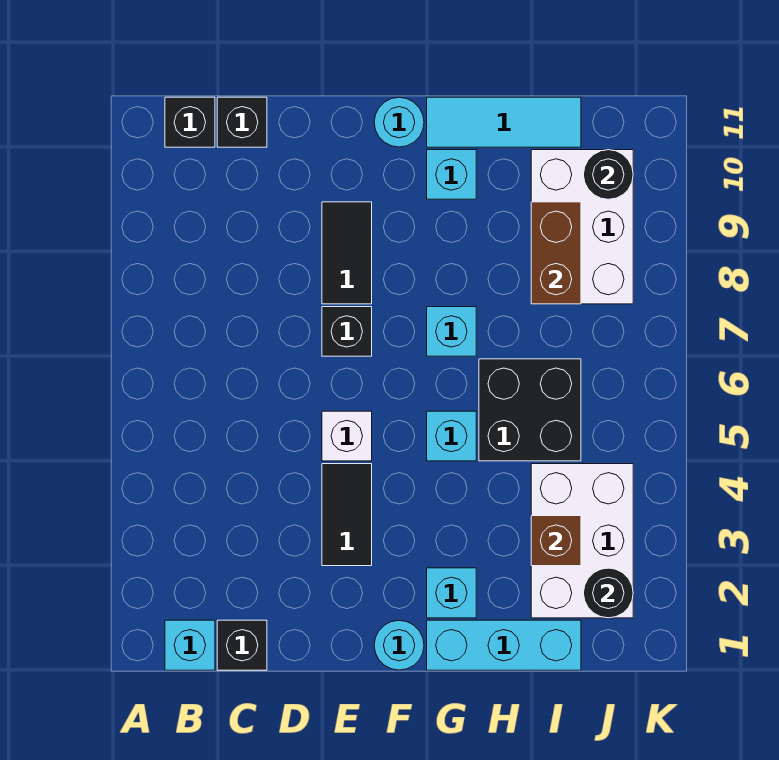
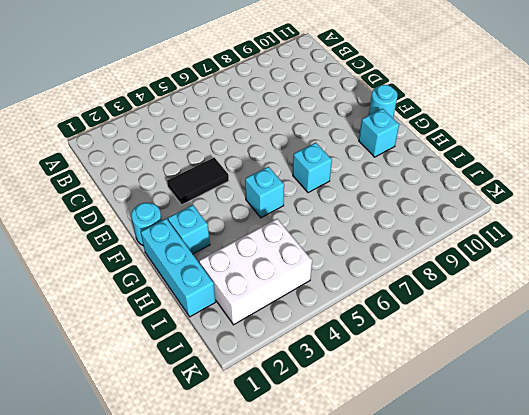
none -> cyan 1x1 brick [165,620,215,670]
none -> black 1x1 brick [165,97,215,147]
none -> black 1x1 brick [217,620,267,670]

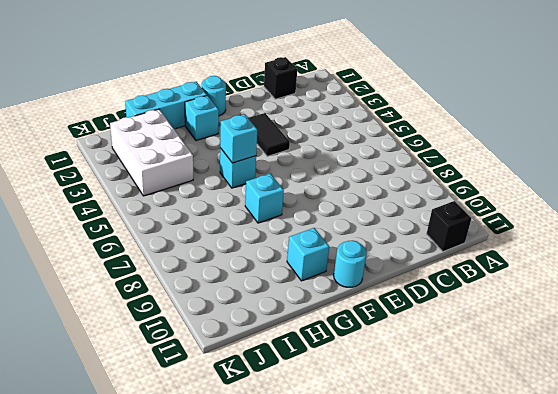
cyan 1x1 brick [220,114,257,163] -> cyan 1x1 brick moved to [165,620,215,670]
none -> black 1x1 brick [217,97,267,147]
none -> white 1x1 brick [322,411,372,461]
none -> black 1x1 brick [322,307,372,356]

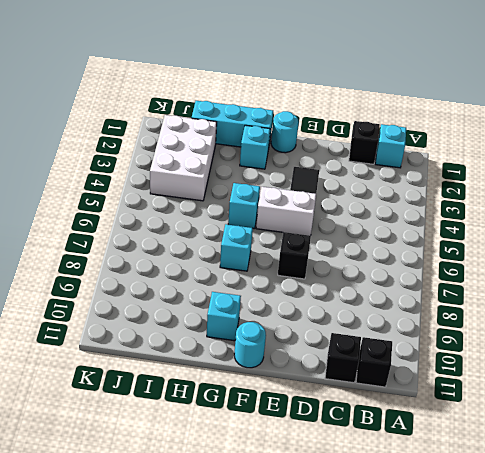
white 1x2 brick [256,187,316,236] -> white 1x1 brick [322,411,372,461]
none -> black 1x2 tile [322,202,372,304]
none -> cyan 1x3 tile [427,97,581,147]
none -> black 2x2 brick [479,359,581,461]

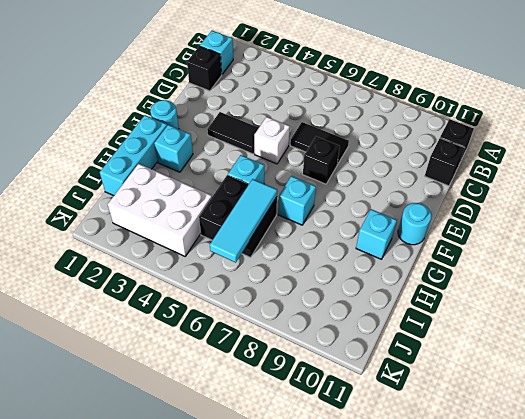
black 1x2 tile [290,122,349,165] -> black 1x2 tile moved to [322,202,372,304]
cyan 1x3 tile [210,179,277,263] -> cyan 1x3 tile moved to [427,97,581,147]
none -> white 2x3 brick [531,150,633,304]
none -> brown 1x1 brick [531,516,581,566]
none -> brown 1x2 brick [531,202,581,304]

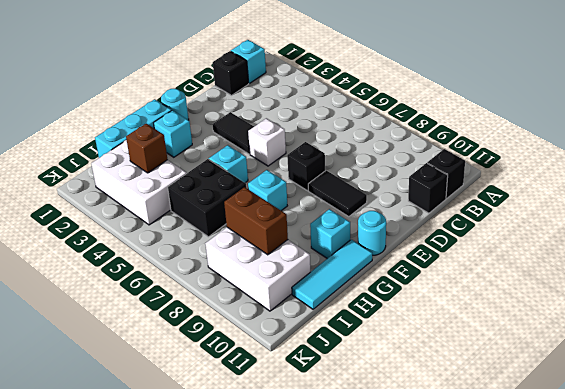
none -> black 1x1 round brick [584,568,633,618]
none -> black 1x1 round brick [584,150,633,199]

